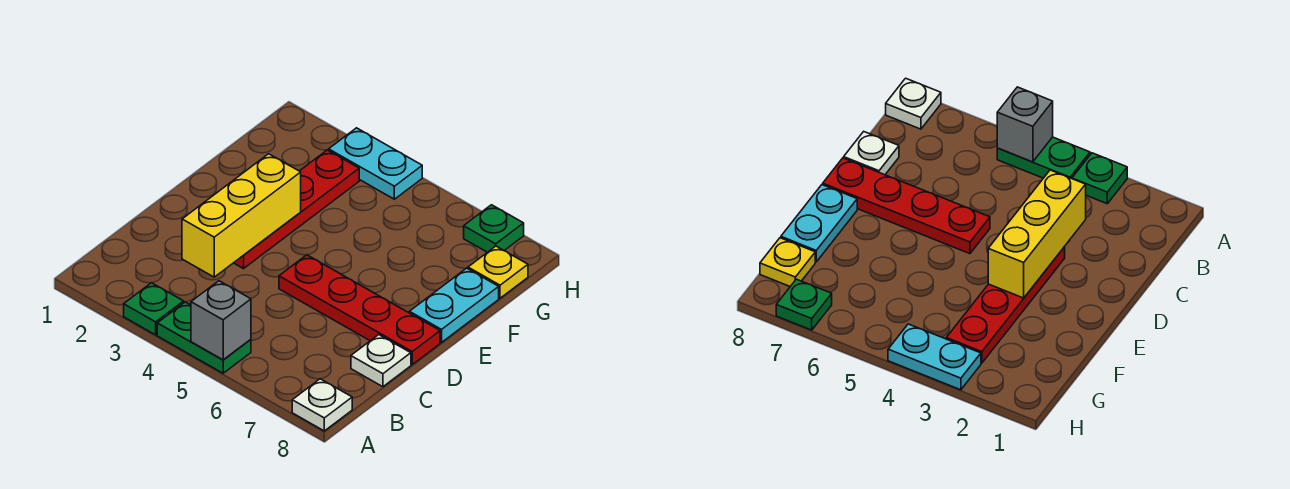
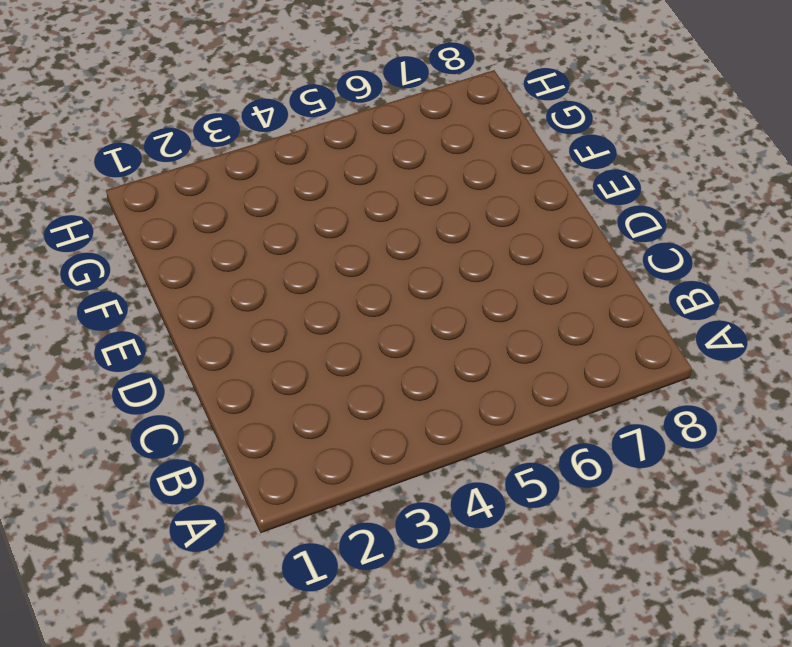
none -> green 1x1 plate [124,283,184,335]
none -> green 1x2 plate [157,302,251,373]
none -> white 1x1 plate [292,379,352,431]

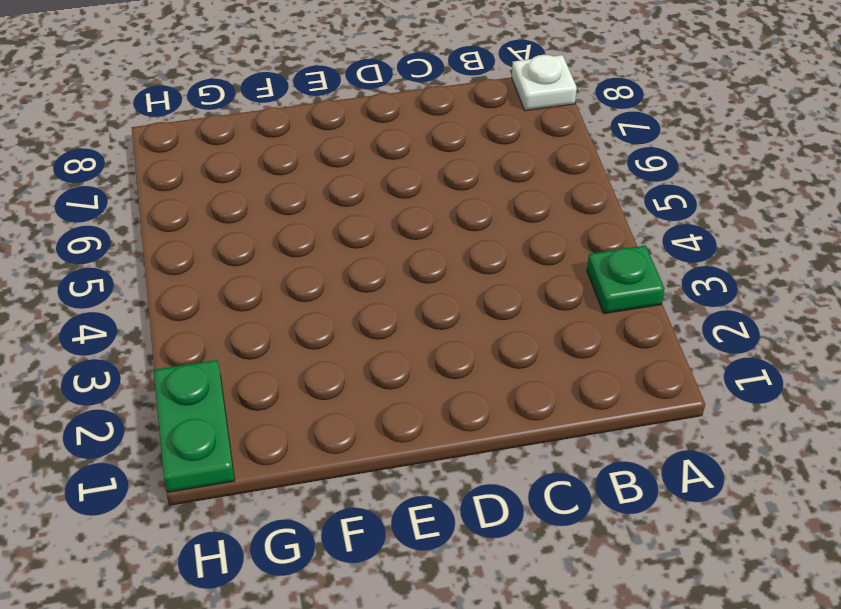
green 1x2 plate [154,360,235,492] -> green 1x2 plate moved to [157,302,251,373]
none -> white 1x1 plate [351,335,411,387]
none -> red 1x4 plate [234,150,359,269]
none -> red 1x4 plate [279,255,440,364]

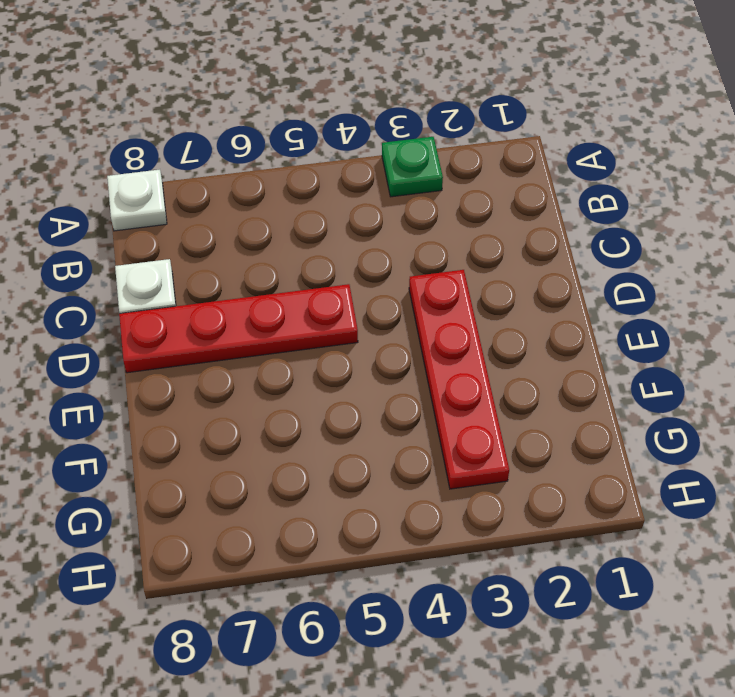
none -> green 1x2 plate [157,302,251,373]
none -> cyan 1x2 plate [409,268,499,342]
none -> yellow 1x1 plate [468,246,528,298]

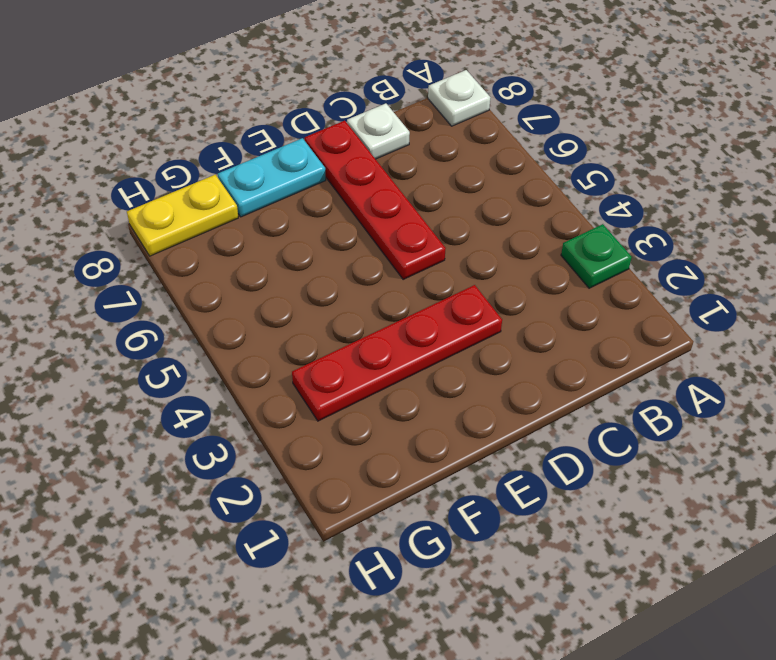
yellow 1x2 plate [127,175,238,256] -> yellow 1x1 plate [468,246,528,298]
none -> green 1x2 plate [157,302,251,373]
none -> cyan 1x2 plate [329,128,422,199]
none -> green 1x1 plate [464,205,524,252]

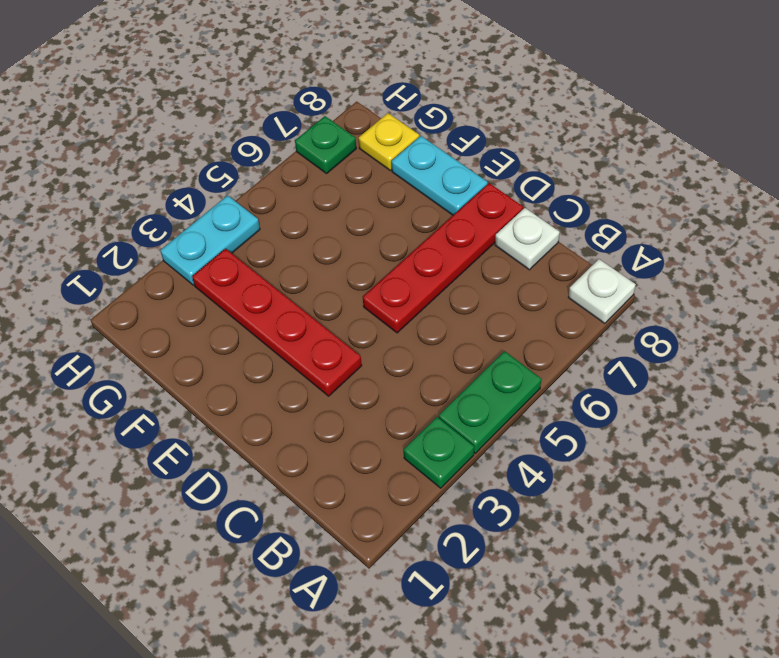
none -> grey 1x1 brick [191,281,251,360]
none -> yellow 1x3 brick [182,154,301,277]

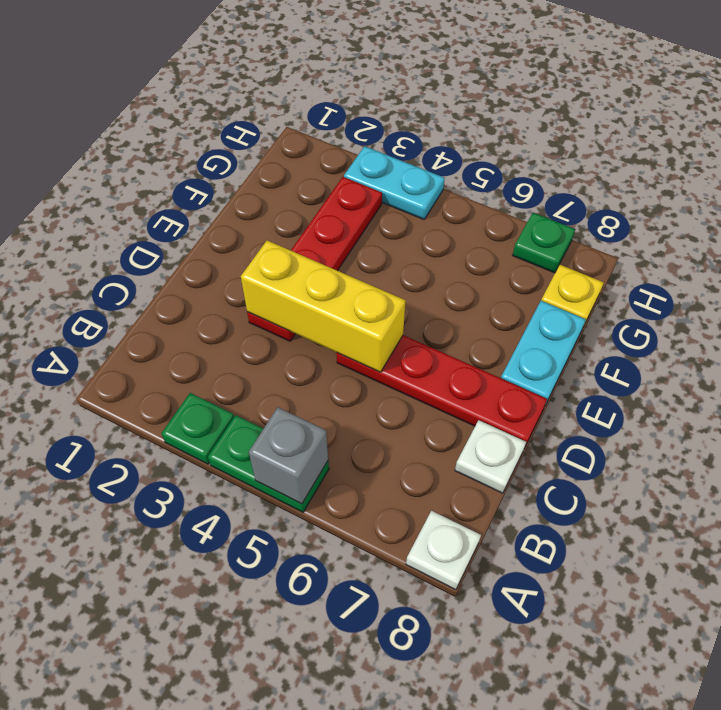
yellow 1x3 brick [241,240,406,372] -> yellow 1x3 brick turned to [182,154,301,277]

